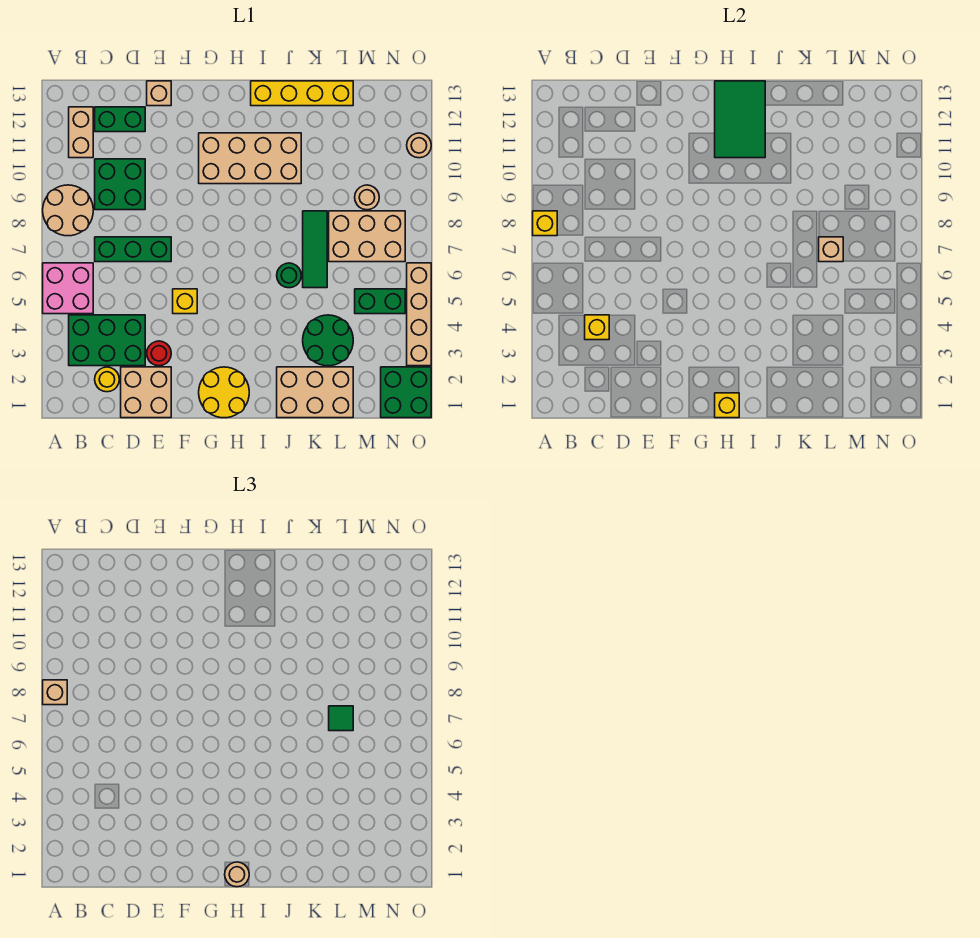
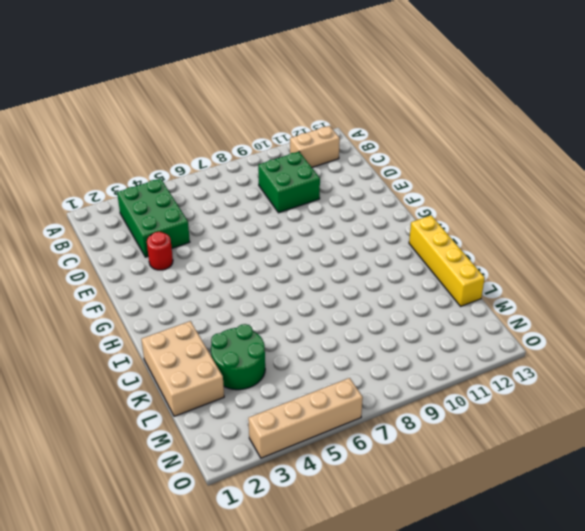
none -> pink 2x2 brick [43,263,93,314]
none -> tan 2x2 round brick [43,185,93,236]
none -> yellow 1x1 round brick [95,367,119,392]
none -> green 1x3 brick [95,237,171,262]

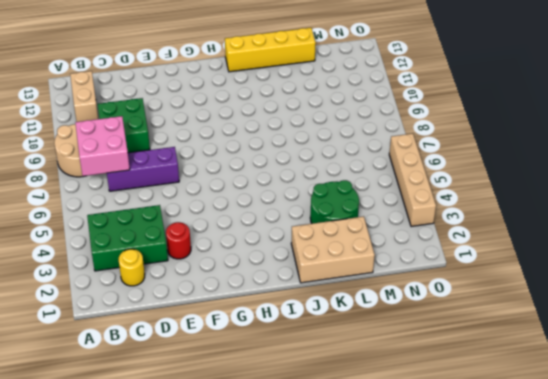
pink 2x2 brick [75,116,130,176] -> pink 2x2 brick moved to [43,263,93,314]
purple 1x3 brick [107,147,179,191] -> green 1x3 brick [95,237,171,262]
none -> green 1x2 brick [95,107,145,132]
none -> tan 2x2 brick [121,367,171,418]
none -> tan 1x1 brick [147,81,171,106]
none -> yellow 1x1 brick [173,289,197,314]

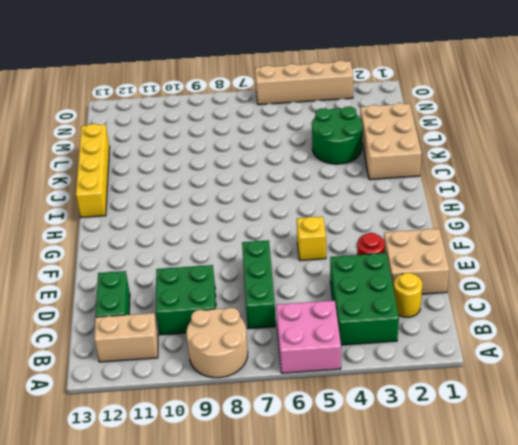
none -> tan 1x1 brick [147,81,171,106]
none -> yellow 2x2 round brick [199,367,249,418]
none -> tan 2x4 brick [199,133,301,184]
none -> green 1x1 round brick [277,263,301,288]

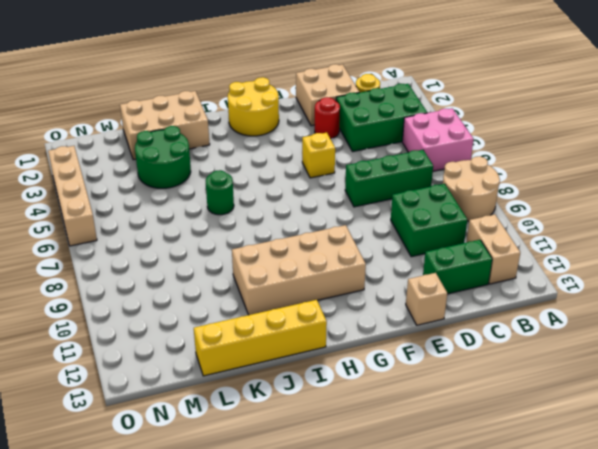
none -> green 1x3 tile [303,211,327,288]
none -> tan 2x3 brick [329,211,405,262]
none -> green 1x2 brick [355,289,405,314]
none -> tan 1x1 round brick [355,185,379,210]

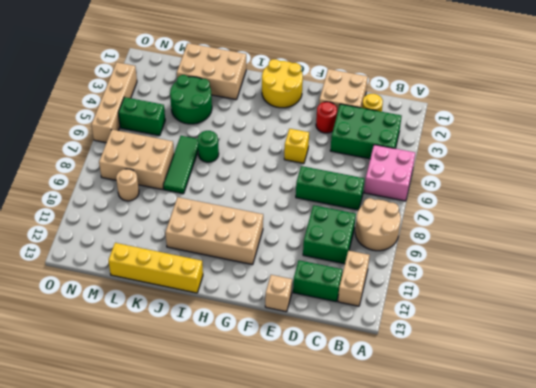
none -> green 2x2 brick [381,367,431,418]
none -> tan 1x1 round brick [407,133,431,158]
none -> yellow 1x1 brick [533,211,557,236]
none -> yellow 1x1 brick [585,315,609,340]

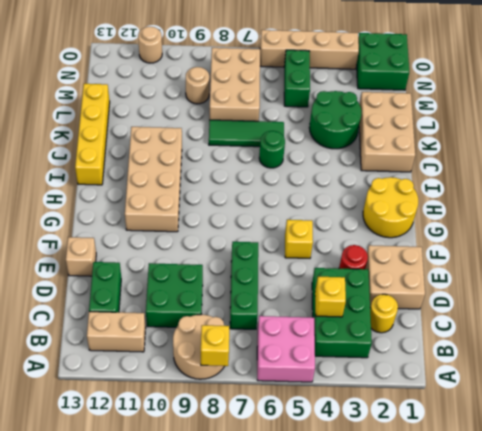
none -> yellow 1x1 brick [715,393,739,418]
none -> green 2x3 tile [715,81,765,158]
none -> tan 1x1 brick [819,237,843,262]
none -> tan 1x1 brick [43,680,67,705]

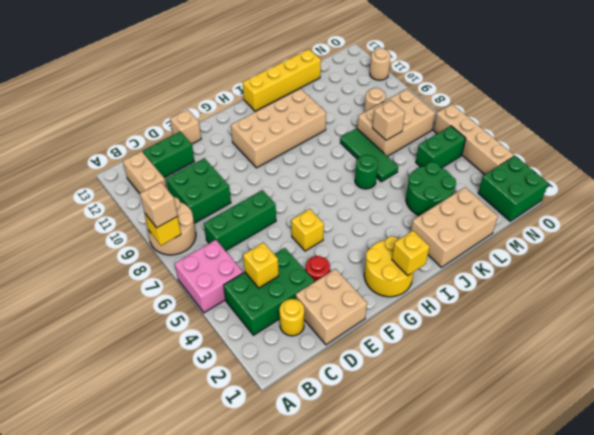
none -> green 2x3 tile [715,81,765,158]
none -> tan 1x1 round brick [225,862,249,887]
none -> green 1x1 tile [329,706,353,731]

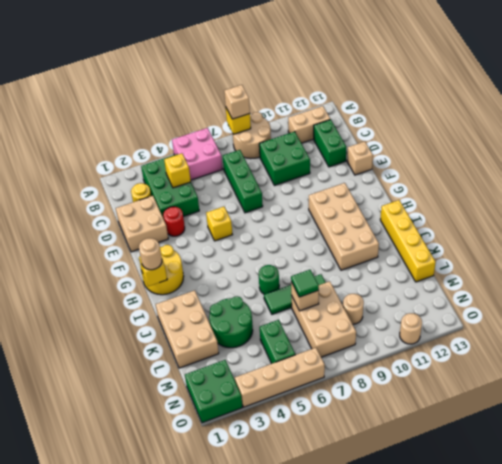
none -> green 2x3 tile [715,81,765,158]

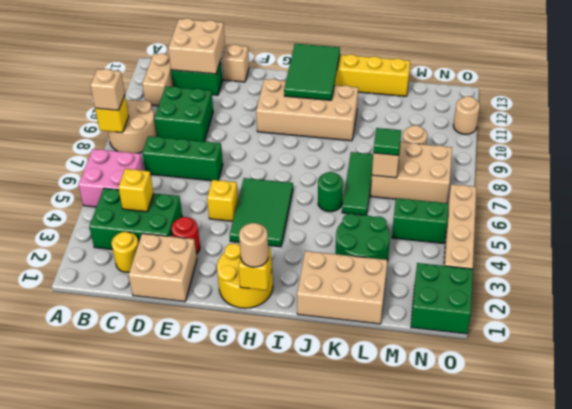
tan 2x2 brick [168,18,225,74] -> none
green 2x3 tile [230,178,293,247] -> none

